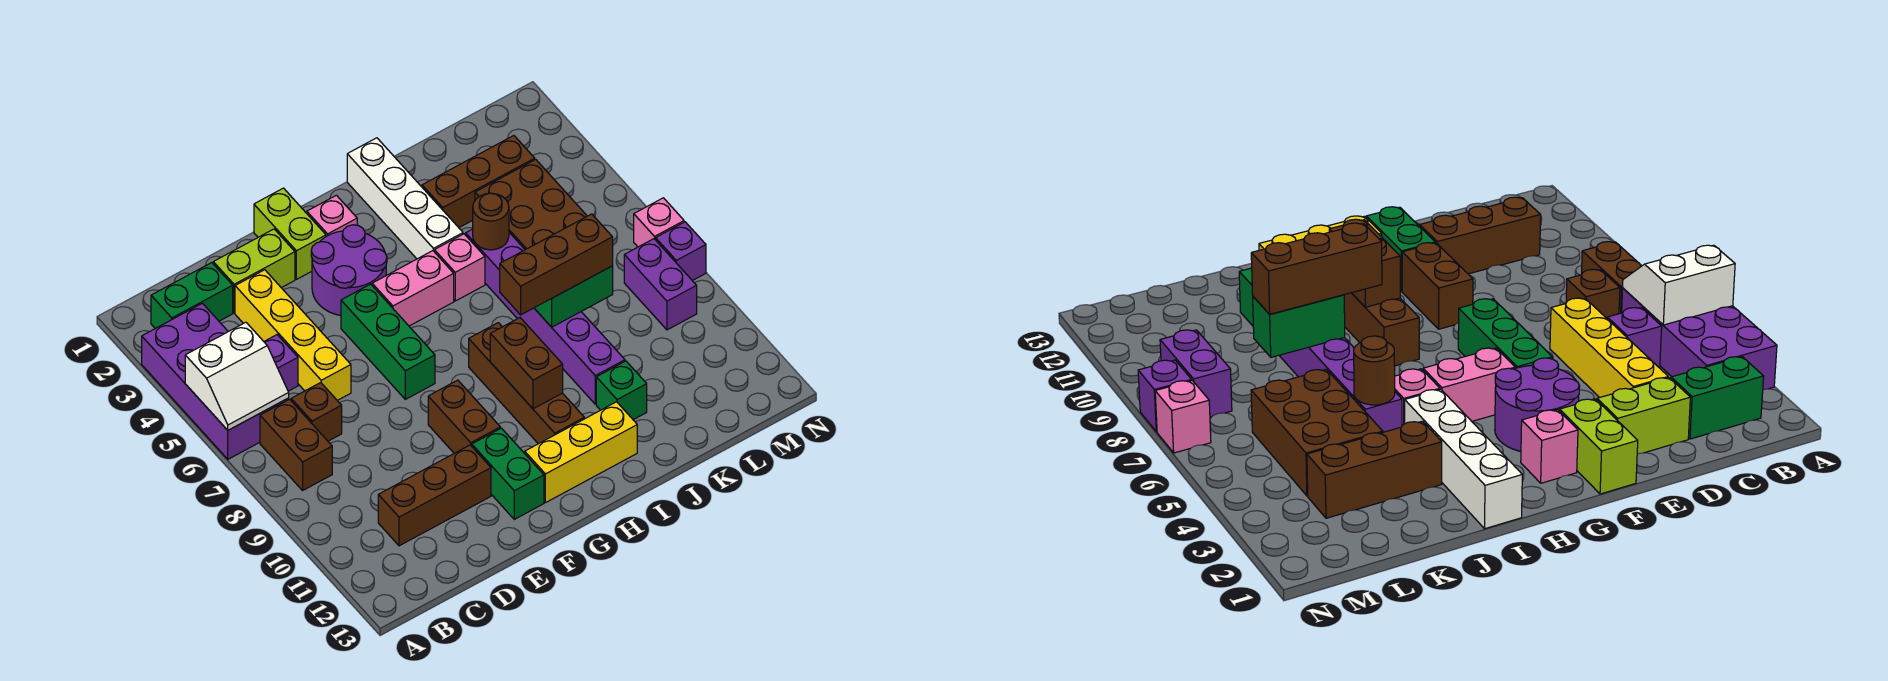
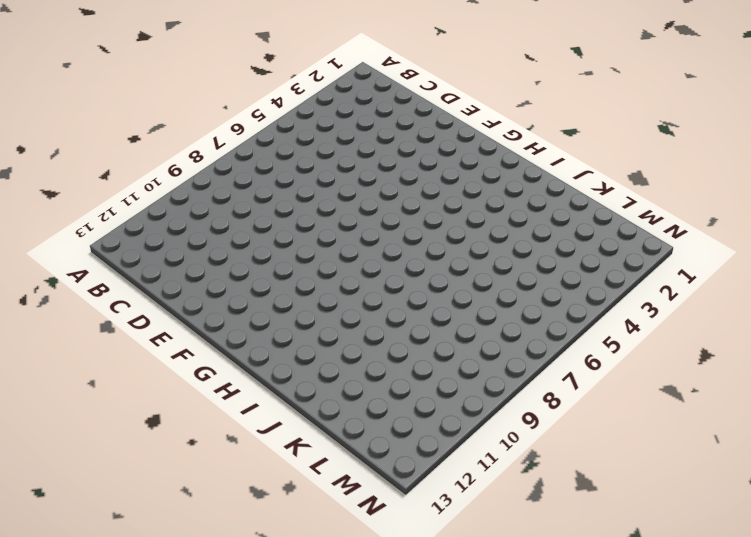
none -> purple 2x4 brick [142,303,289,459]
none -> green 1x2 brick [151,263,233,329]
none -> brown 1x2 brick [260,399,332,490]
none -> purple 1x1 brick [264,335,298,391]

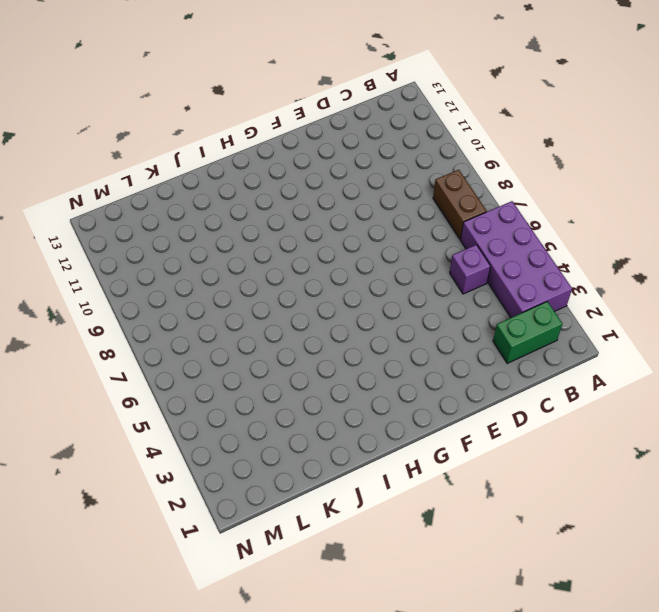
none -> brown 1x1 brick [291,383,342,441]
none -> brown 1x3 brick [378,445,491,546]
none -> lime 1x2 brick [213,229,295,313]
none -> yellow 1x4 brick [235,270,351,400]

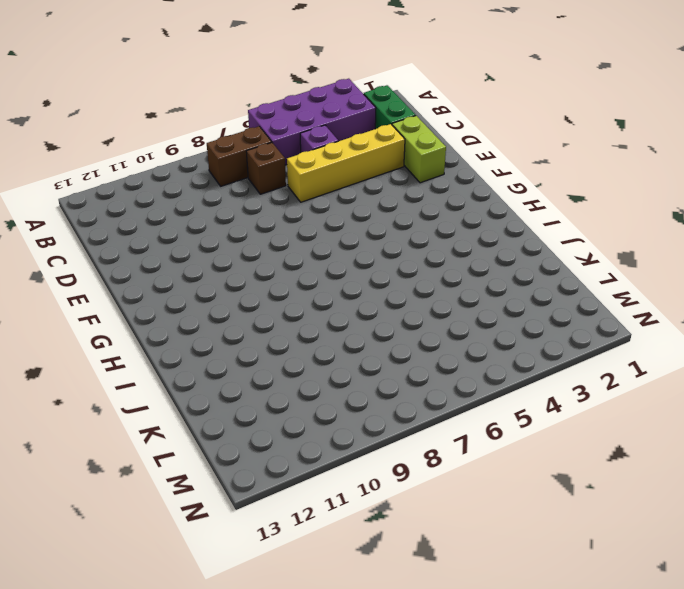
none -> brown 1x3 brick [378,445,491,546]
none -> lime 1x2 brick [254,188,326,279]
none -> purple 2x2 round brick [311,225,387,316]
none -> green 1x3 brick [341,284,435,399]

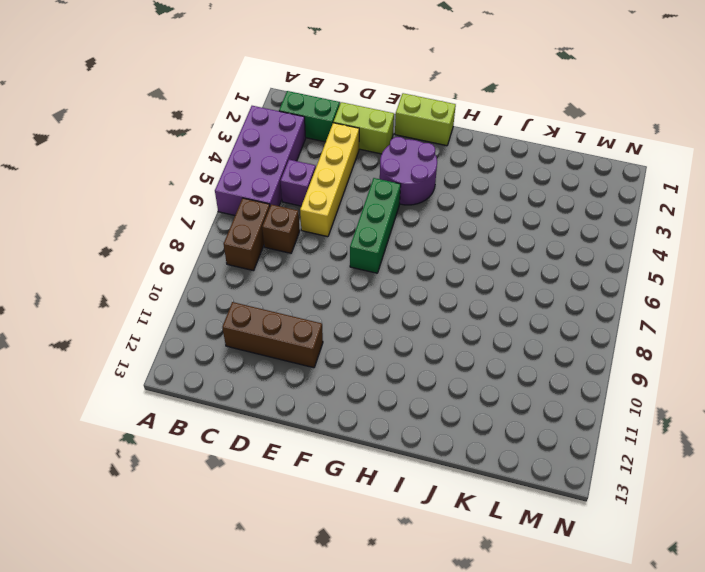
lime 1x2 brick [395,93,456,146] -> lime 1x2 brick turned to [254,188,326,279]
none -> brown 1x2 brick [428,380,500,453]
none -> green 1x2 brick [472,428,544,519]
none -> pink 1x1 brick [307,195,357,236]
none -> pink 1x2 brick [372,251,454,326]

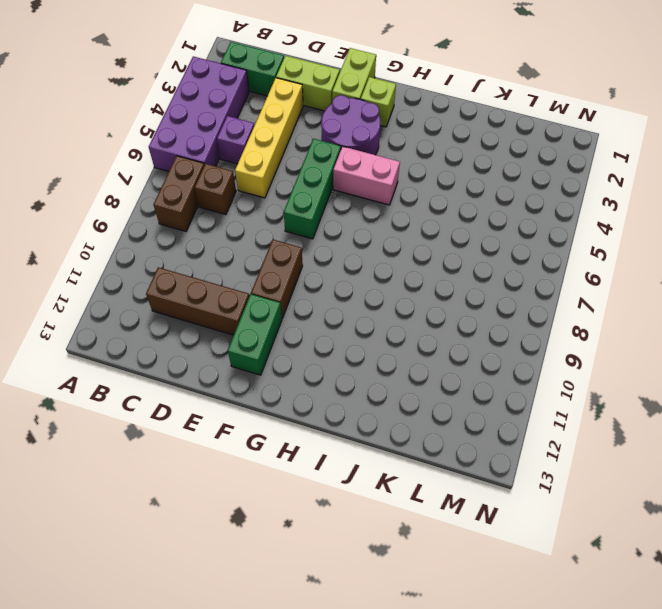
lime 1x1 brick [361,77,396,127] -> pink 1x1 brick [307,195,357,236]
none -> yellow 1x3 brick [525,402,637,503]
none -> brown 1x4 brick [469,323,584,444]
none -> white 1x4 brick [347,138,463,259]
none -> pink 1x1 brick [434,234,485,301]

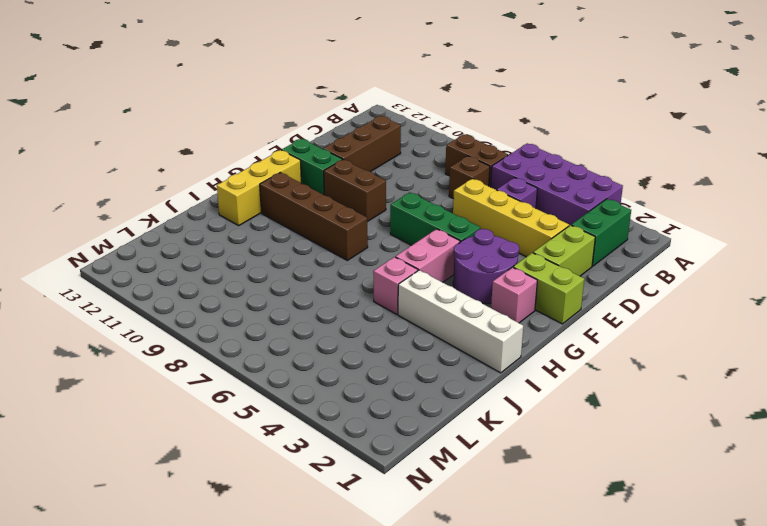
none -> brown 1x3 brick [422,136,535,227]
none -> purple 1x6 brick [466,229,625,404]
none -> green 1x1 brick [596,361,647,420]
none -> brown 2x3 brick [475,159,587,250]

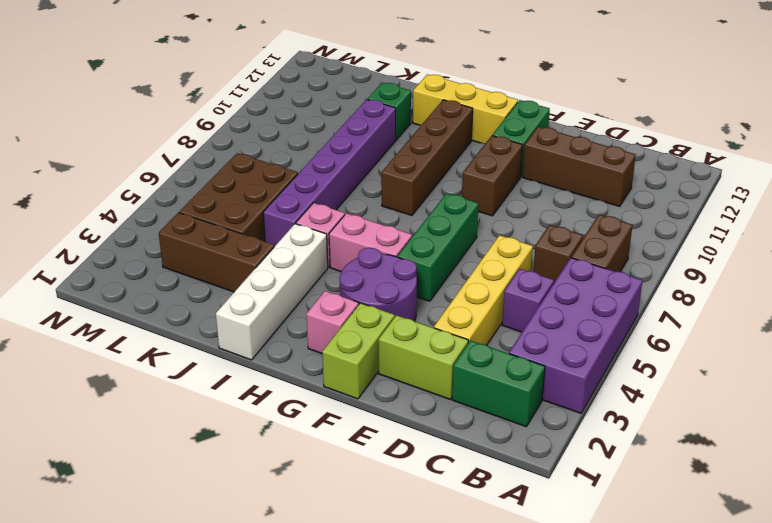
none -> purple 1x2 brick [624,239,697,330]
none -> pink 1x1 brick [634,198,684,247]
none -> purple 1x1 brick [656,222,706,281]
none -> white 2x2 slope [185,322,289,430]

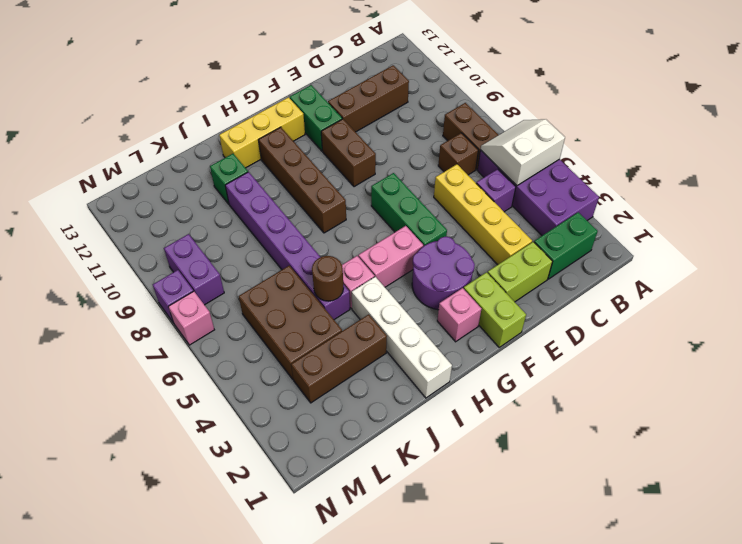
none -> brown 1x2 brick [490,318,563,409]
none -> green 1x2 brick [535,266,613,327]
none -> brown 1x3 brick [500,214,613,315]

